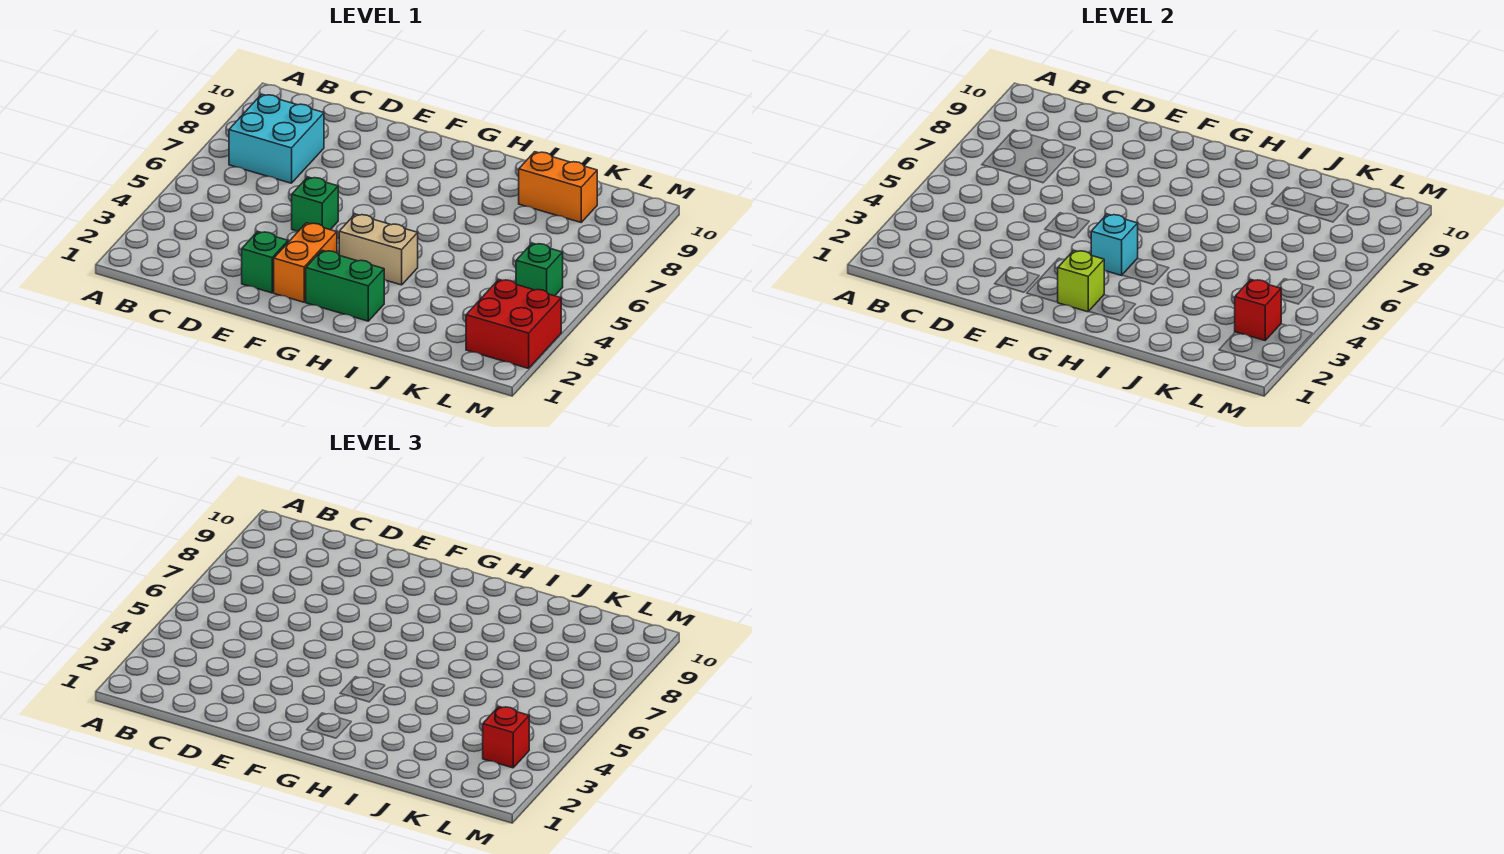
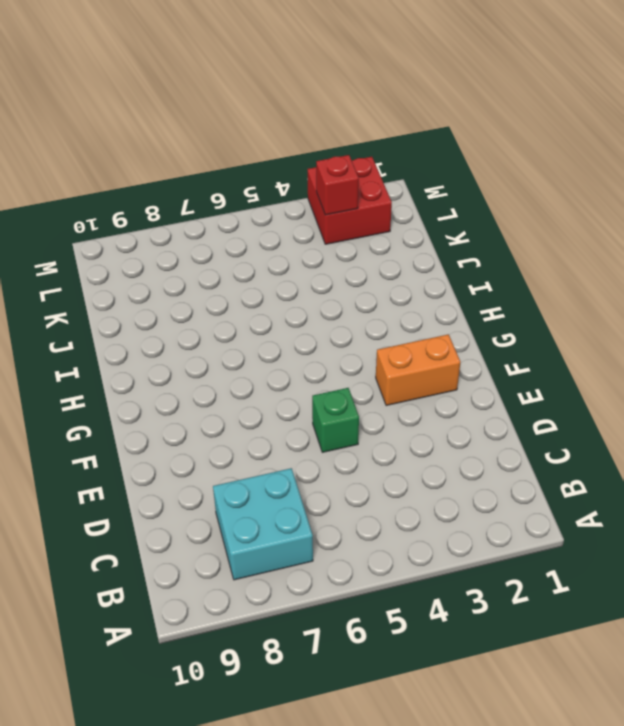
none -> green 1x1 brick [242,232,288,293]
none -> green 1x2 brick [306,251,384,321]
none -> tan 1x2 brick [339,214,418,285]

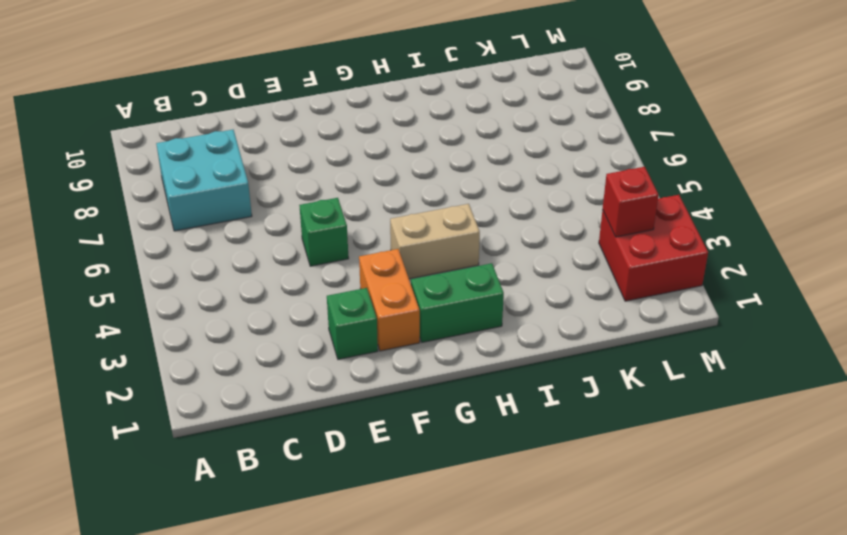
none -> orange 1x2 brick [519,152,597,222]
none -> green 1x1 brick [516,243,563,296]
none -> lime 1x1 brick [1057,251,1104,312]

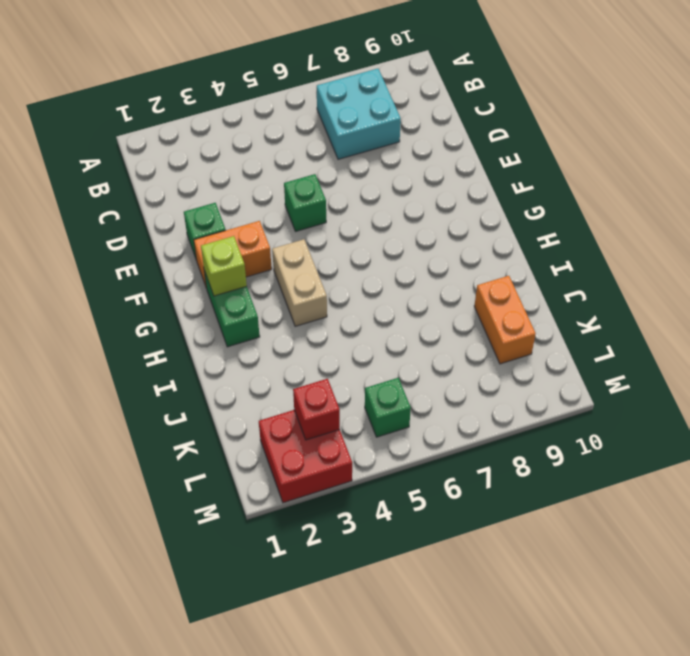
none -> cyan 1x1 brick [1091,214,1138,275]
none -> red 1x1 brick [483,707,529,768]

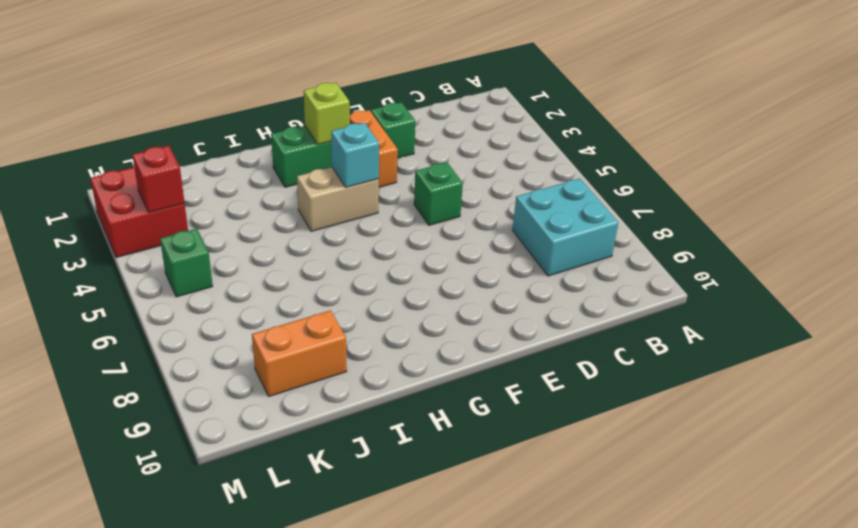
none -> red 1x1 brick [483,707,529,768]

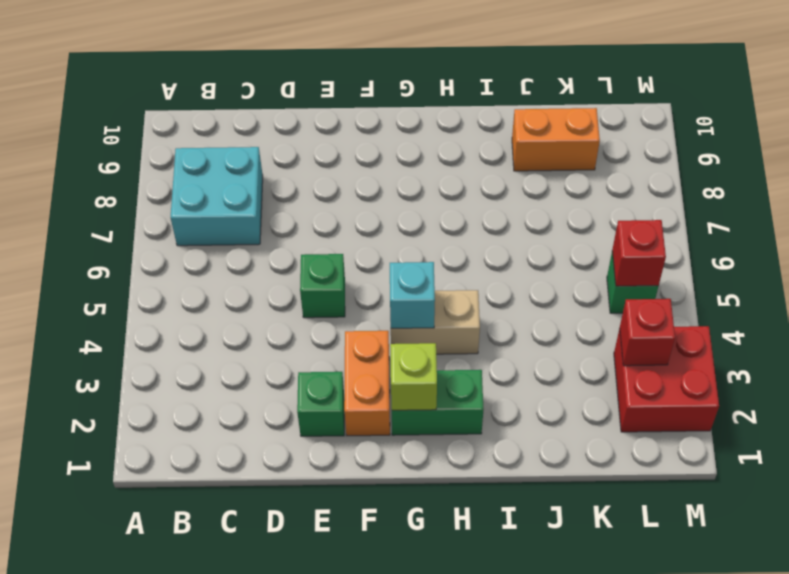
red 1x1 brick [612,220,666,286] -> red 1x1 brick moved to [483,707,529,768]

